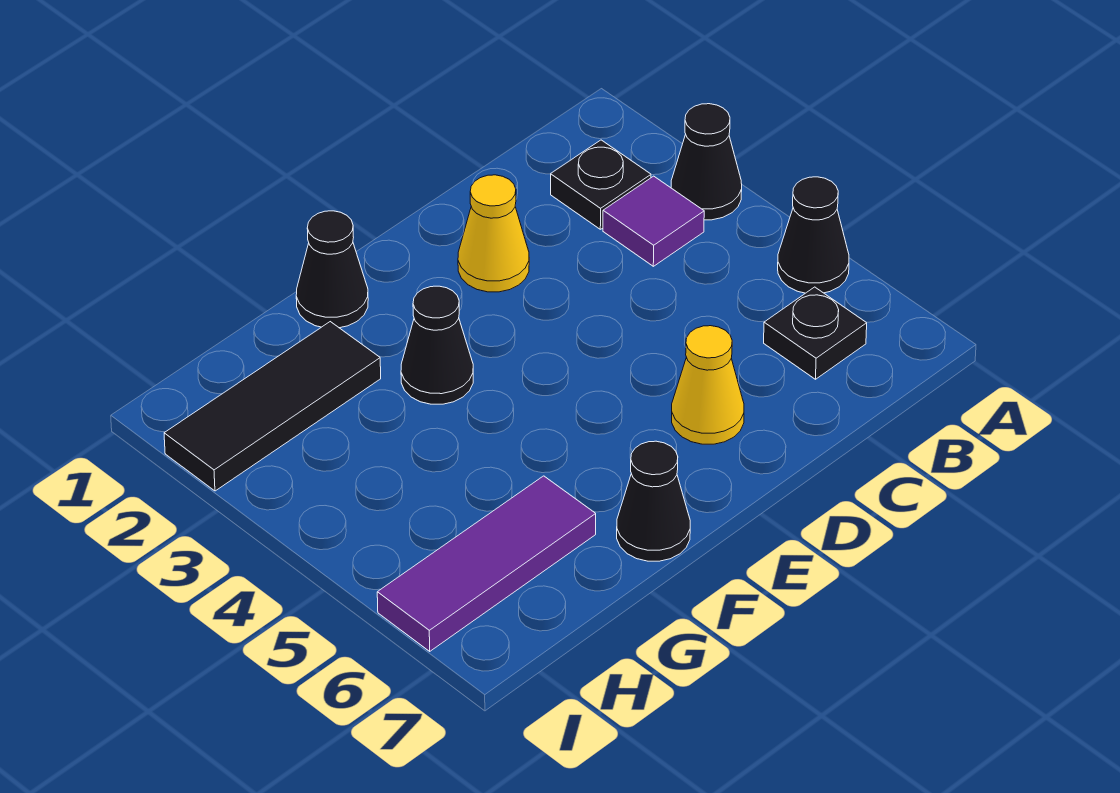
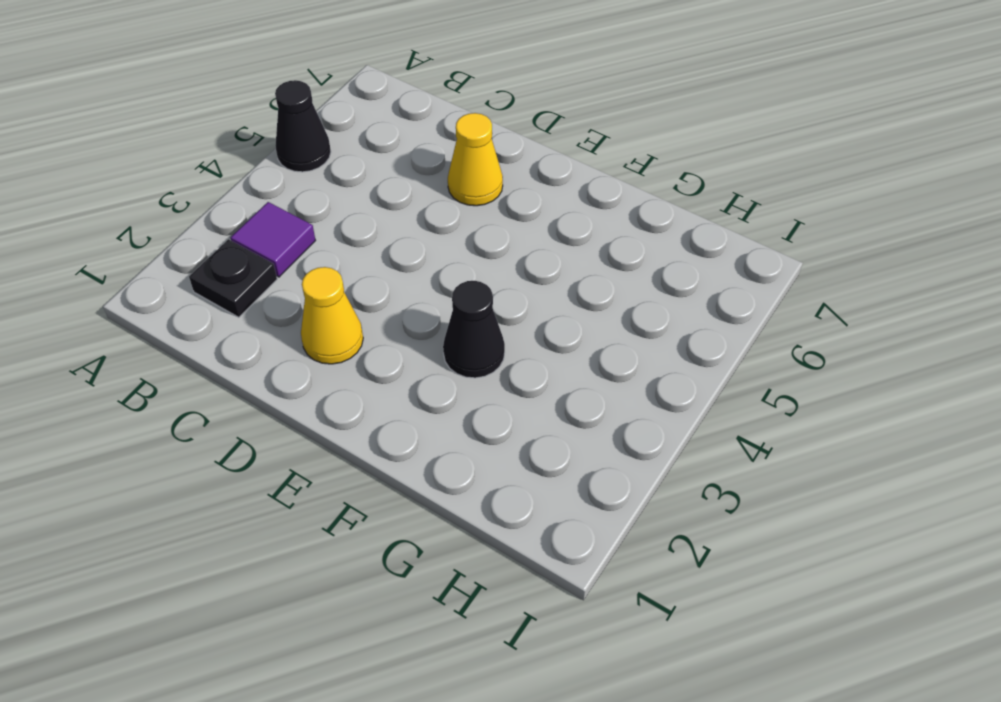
none -> black 1x1 cone [671,104,742,220]
none -> black 1x1 plate [764,287,867,379]
none -> black 1x1 cone [296,211,368,328]

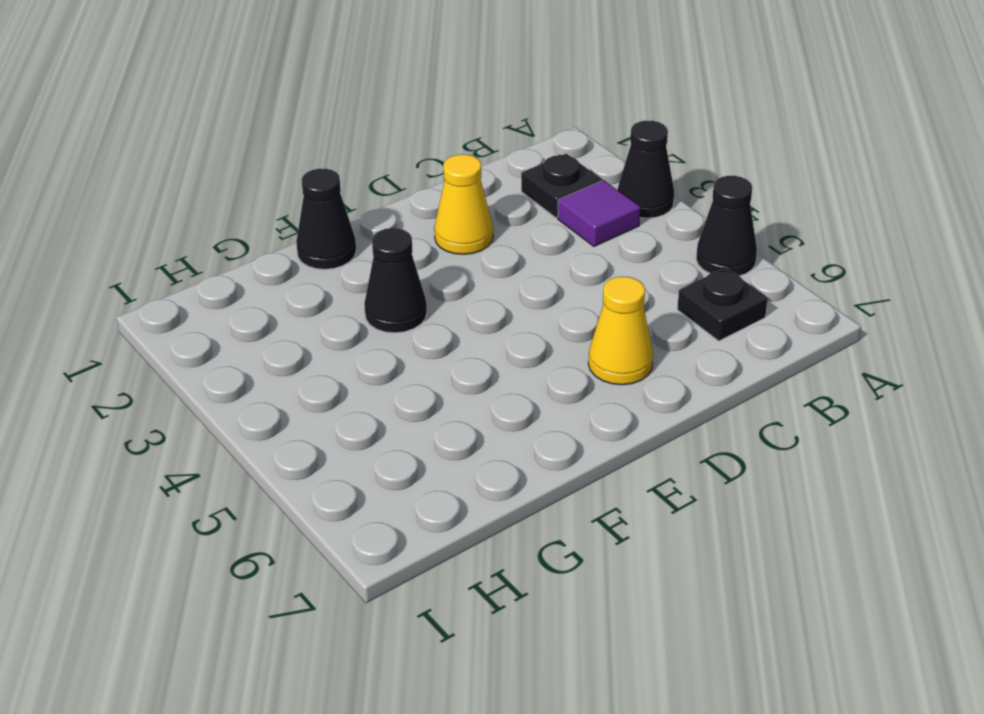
none -> black 1x1 cone [617,441,690,561]
none -> black 1x3 tile [164,322,381,491]
none -> purple 1x3 tile [377,476,596,651]

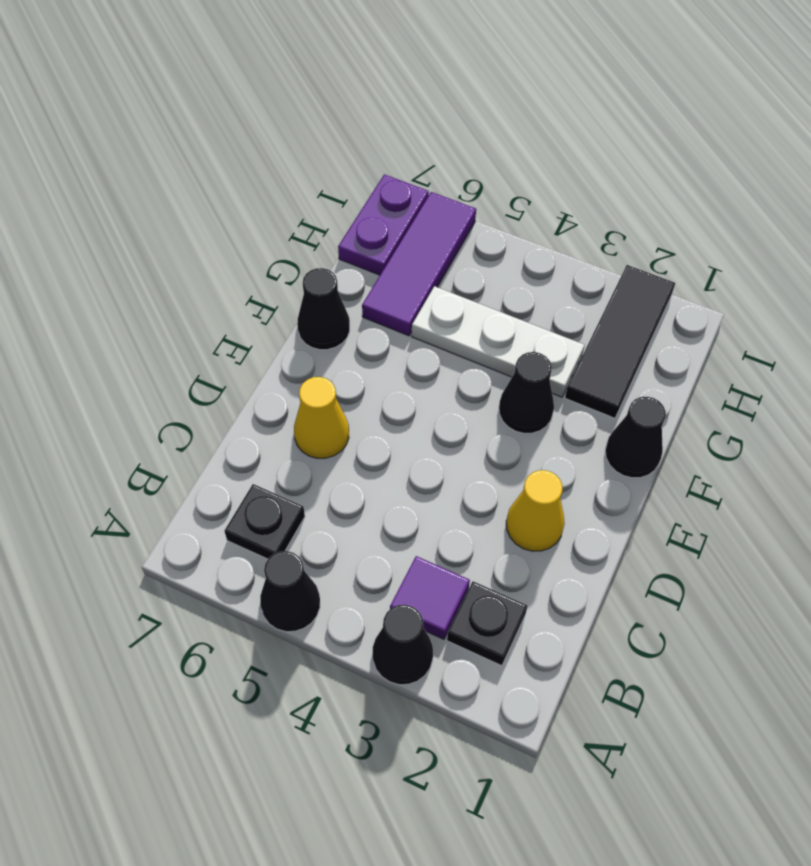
white 1x3 plate [412,286,585,397] -> none
purple 1x2 plate [338,174,429,275] -> none

